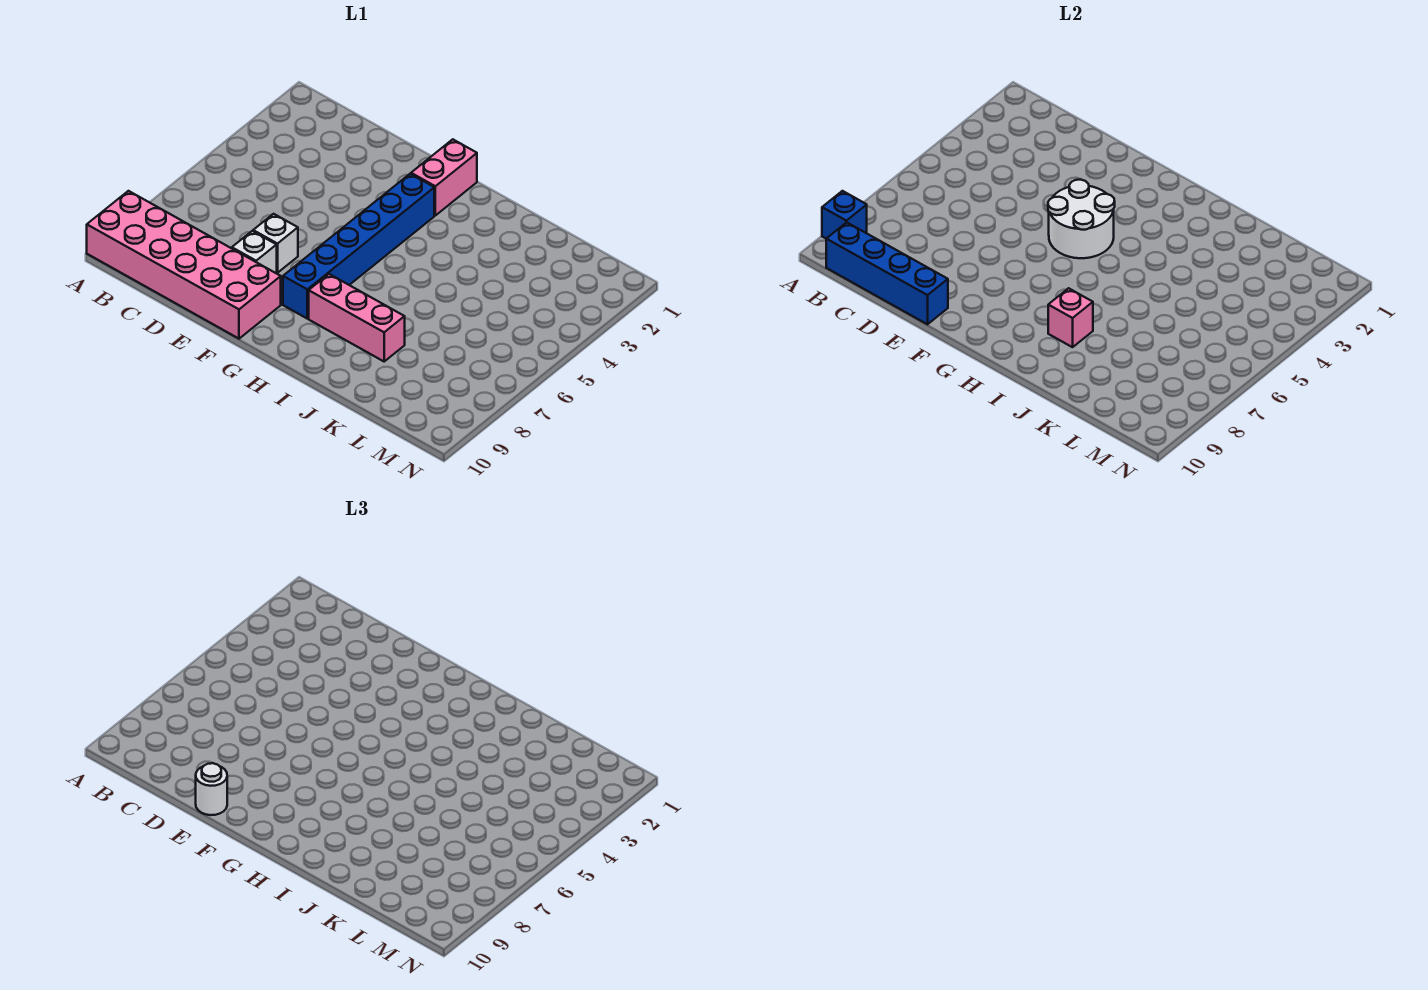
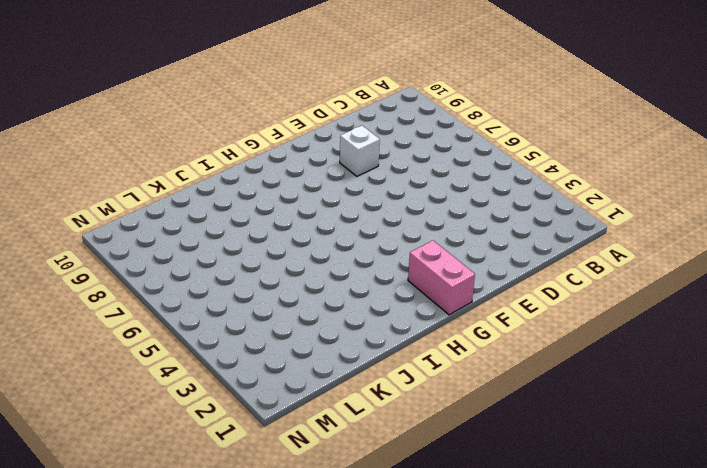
none -> pink 2x6 brick [87,191,281,339]
none -> white 1x1 brick [253,214,298,273]

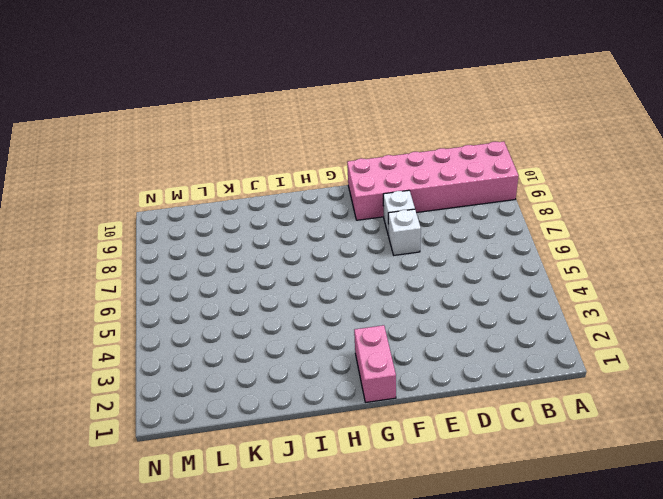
none -> blue 1x6 brick [283,174,434,319]
none -> pink 1x3 brick [309,274,405,361]

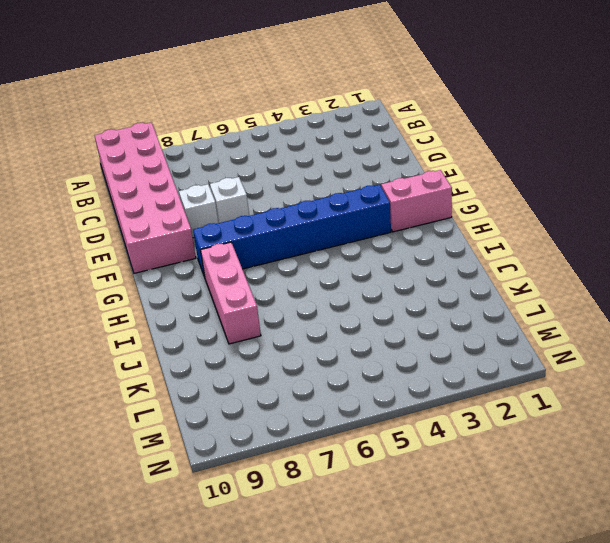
none -> blue 1x1 brick [822,191,867,239]
none -> blue 1x4 brick [826,222,948,324]

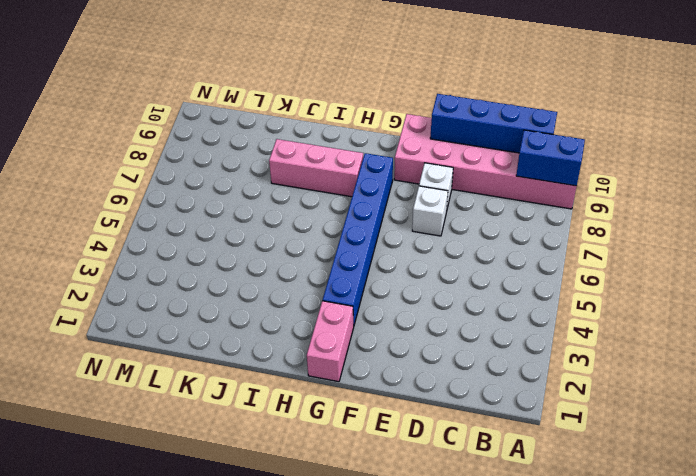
blue 1x2 brick [516,130,585,186] -> blue 1x1 brick [822,191,867,239]
none -> white 2x2 round brick [1048,180,1115,258]
none -> pink 1x1 brick [1048,288,1093,347]

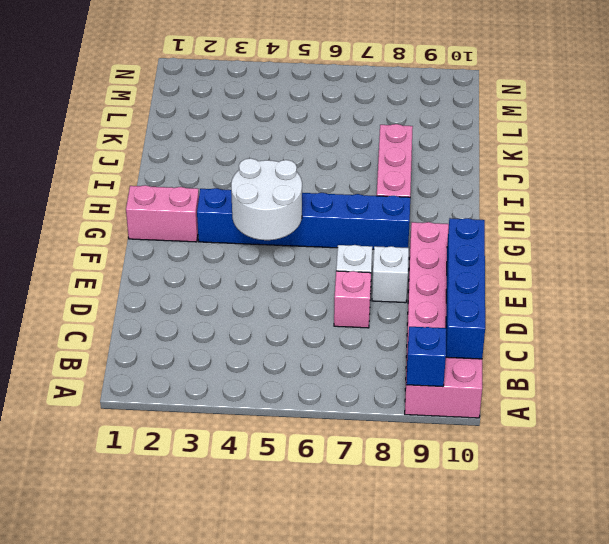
pink 1x1 brick [334,271,371,328] -> pink 1x1 brick moved to [1048,288,1093,347]
none -> white 1x1 round brick [196,763,227,815]

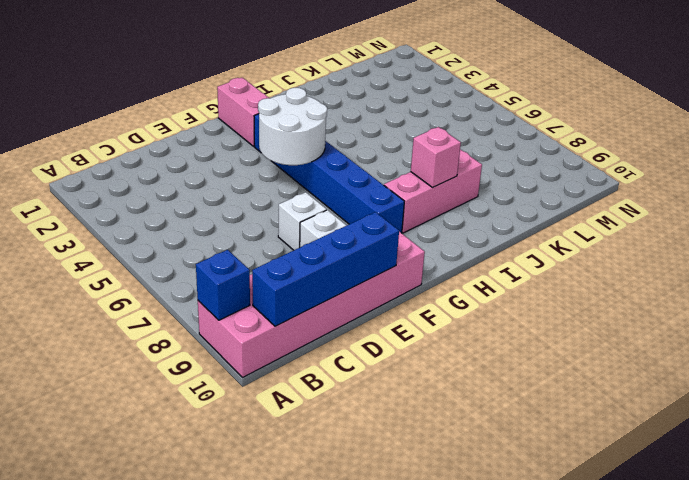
none -> white 1x1 round brick [196,763,227,815]

